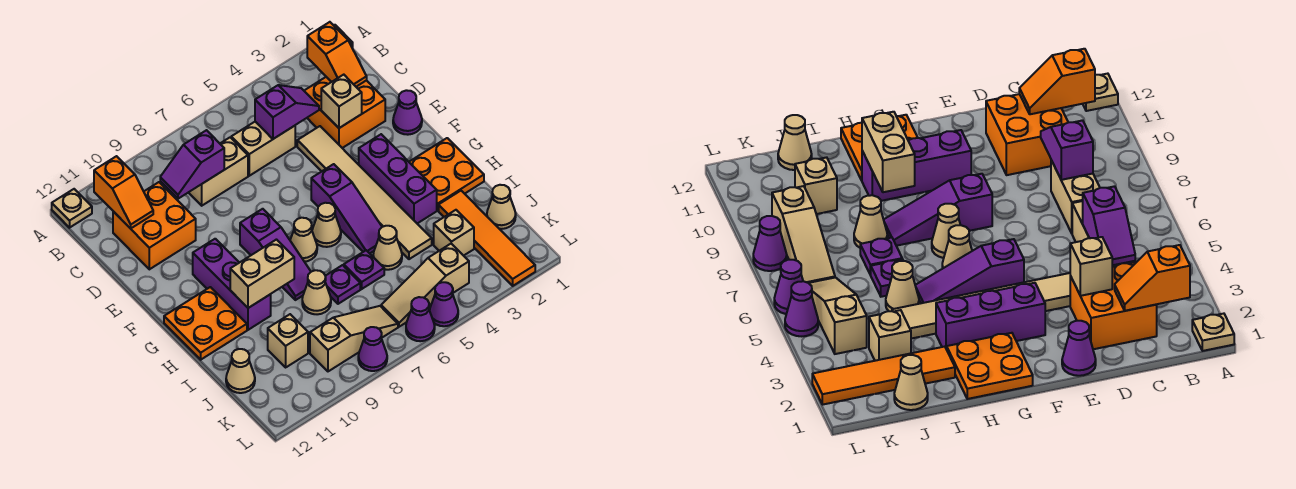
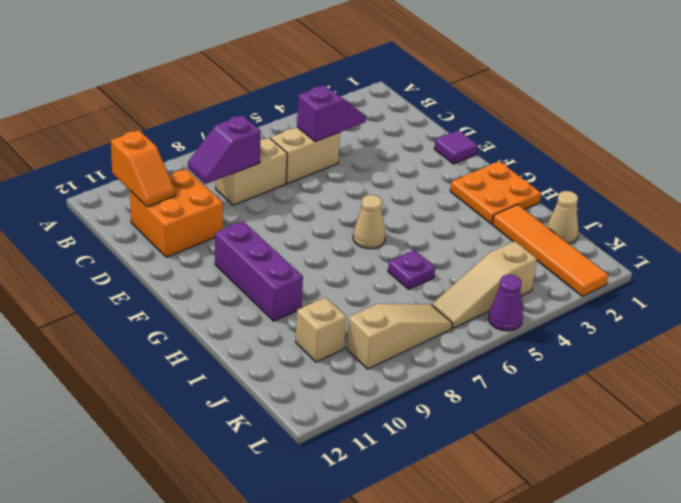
purple 1x1 tile [434,130,478,164] -> purple 1x1 cone [393,90,422,135]
none -> tan 1x1 plate [1192,314,1234,351]
none -> tan 1x1 plate [52,189,92,228]
none -> orange 2x2 brick [304,77,385,148]
none -> tan 1x6 tile [297,126,432,259]

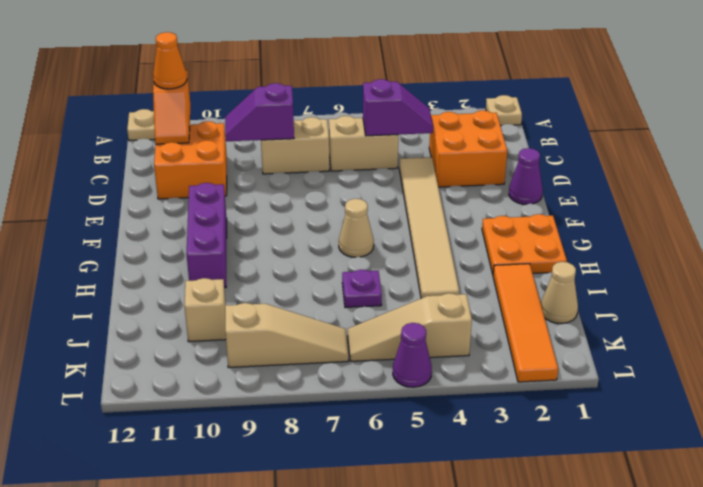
orange 1x1 cone [153,32,187,89] -> none
none -> purple 1x3 brick [359,134,437,223]
none -> purple 1x3 slope [311,164,382,253]
none -> purple 1x3 slope [240,209,311,300]
none -> tan 1x1 cone [290,218,317,262]

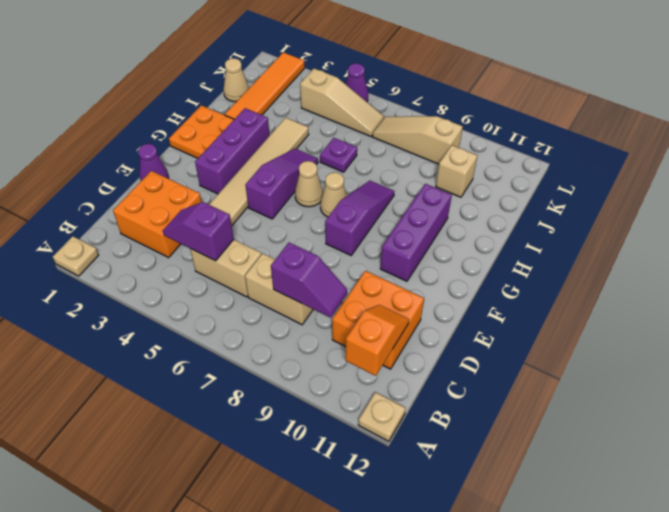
none -> orange 2x2 plate [164,287,247,360]
none -> tan 1x1 cone [373,226,402,270]
none -> purple 1x1 plate [325,265,360,304]
none -> tan 1x1 cone [302,270,331,314]

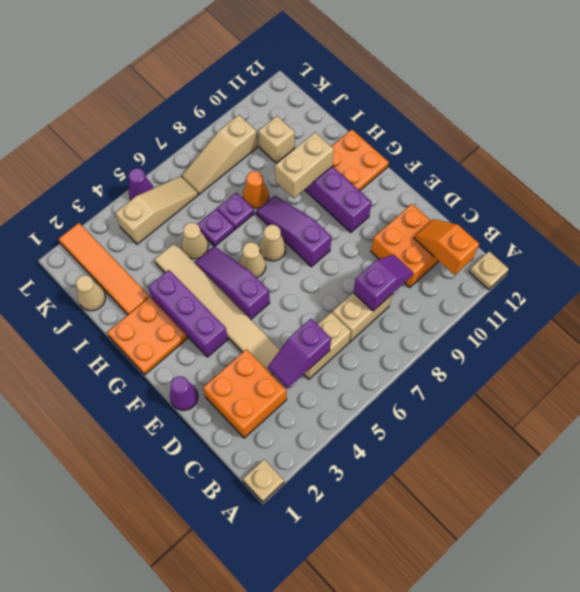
orange 1x1 cone [243,171,269,208] -> tan 1x1 cone [302,270,331,314]
none -> tan 1x1 brick [434,210,474,256]
none -> tan 1x1 cone [226,349,255,393]
none -> purple 1x1 cone [406,297,435,341]
none -> purple 1x1 cone [358,327,387,371]

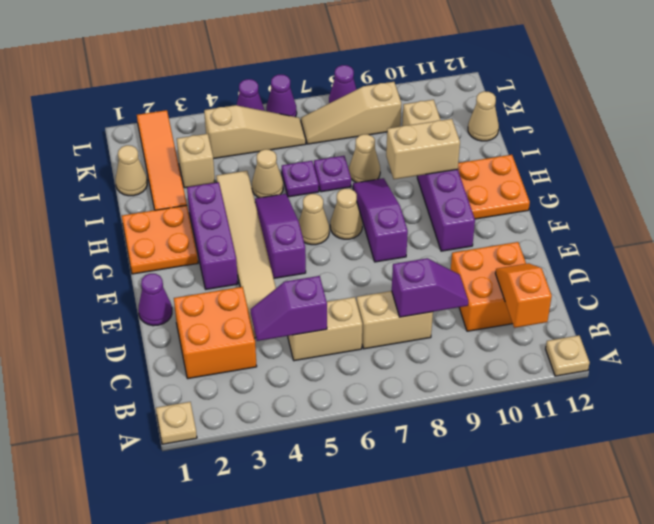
none -> orange 1x2 slope [307,22,367,87]
none -> tan 1x1 brick [321,75,362,128]

